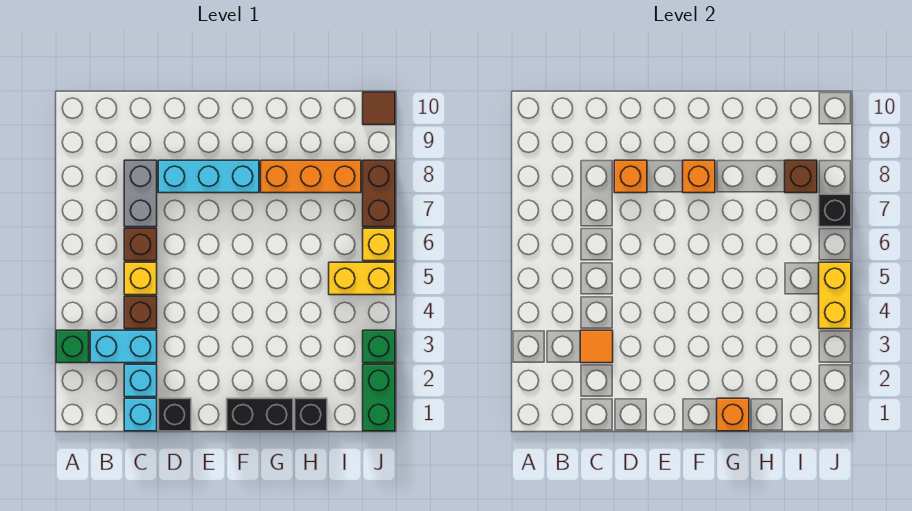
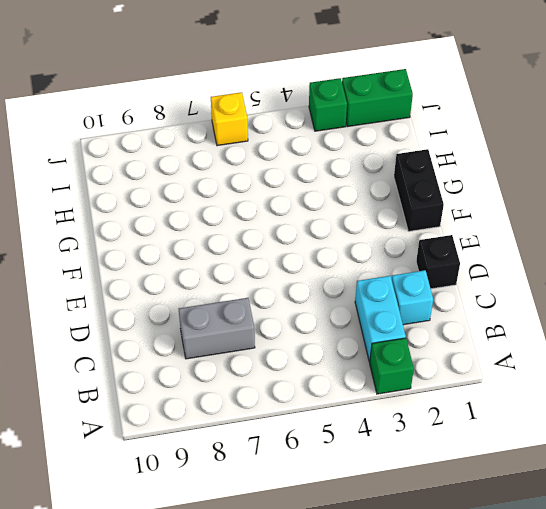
none -> cyan 1x1 brick [124,398,157,431]
none -> brown 1x1 brick [124,296,157,329]
none -> yellow 1x1 brick [124,262,157,295]

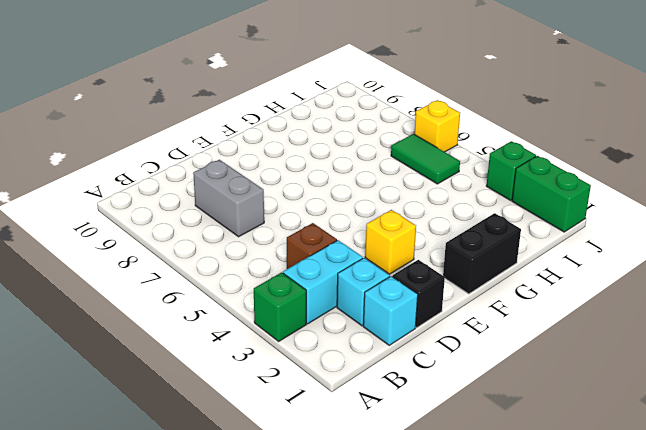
yellow 1x1 brick [365,210,416,274] -> yellow 1x1 brick moved to [124,262,157,295]
green 1x2 tile [391,134,460,184] -> yellow 1x2 brick [329,262,395,295]
none -> brown 1x1 brick [124,228,157,261]
none -> cyan 1x3 brick [158,160,259,193]
none -> orange 1x3 brick [261,160,361,193]

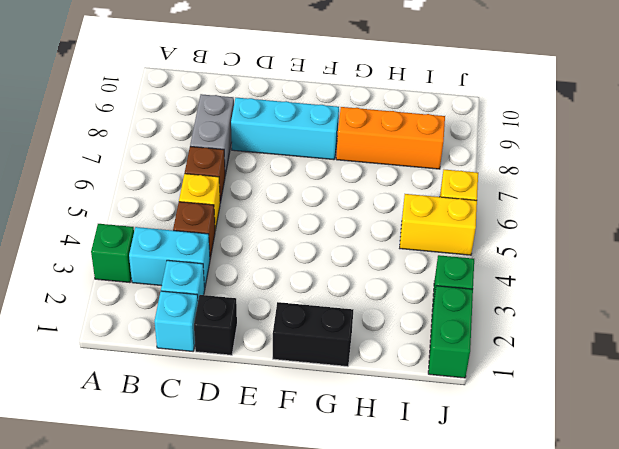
none -> black 1x1 brick [295,398,327,431]
none -> brown 1x2 brick [363,160,395,227]
none -> brown 1x1 tile [363,92,395,125]

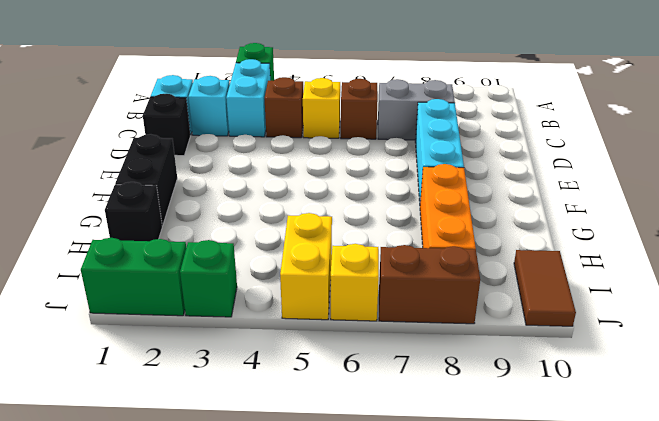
brown 1x2 tile [514,250,576,326] -> brown 1x1 tile [363,92,395,125]
none -> orange 1x1 tile [580,330,613,363]
none -> orange 1x1 brick [614,160,647,193]
none -> orange 1x1 brick [683,160,715,193]

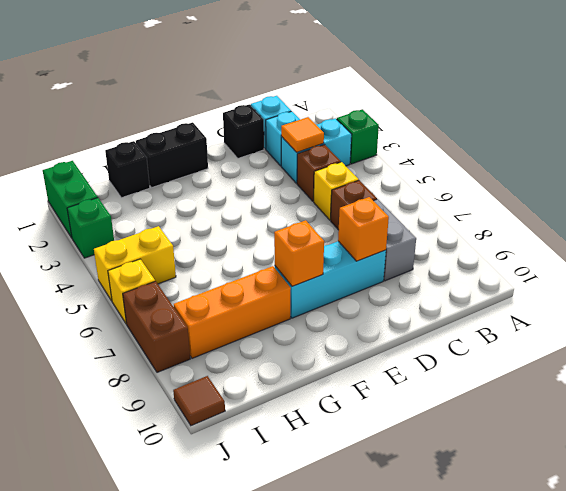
none -> orange 1x1 brick [717,398,749,431]
none -> brown 1x1 brick [785,160,817,193]
none -> yellow 1x2 brick [819,262,851,329]

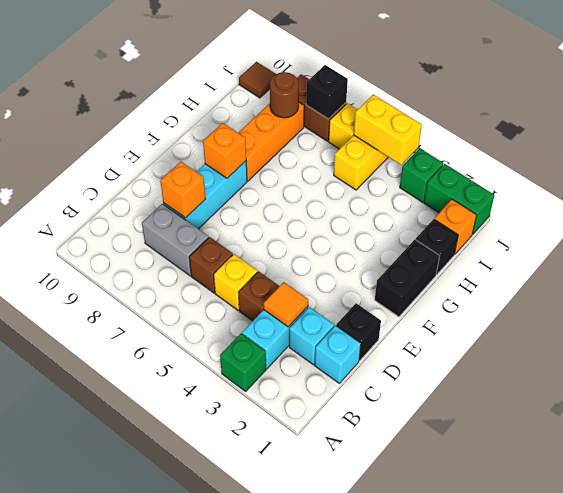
orange 1x1 brick [434,199,476,254] -> orange 1x1 brick moved to [717,398,749,431]
brown 1x1 round brick [270,72,299,118] -> brown 1x1 brick [785,160,817,193]

